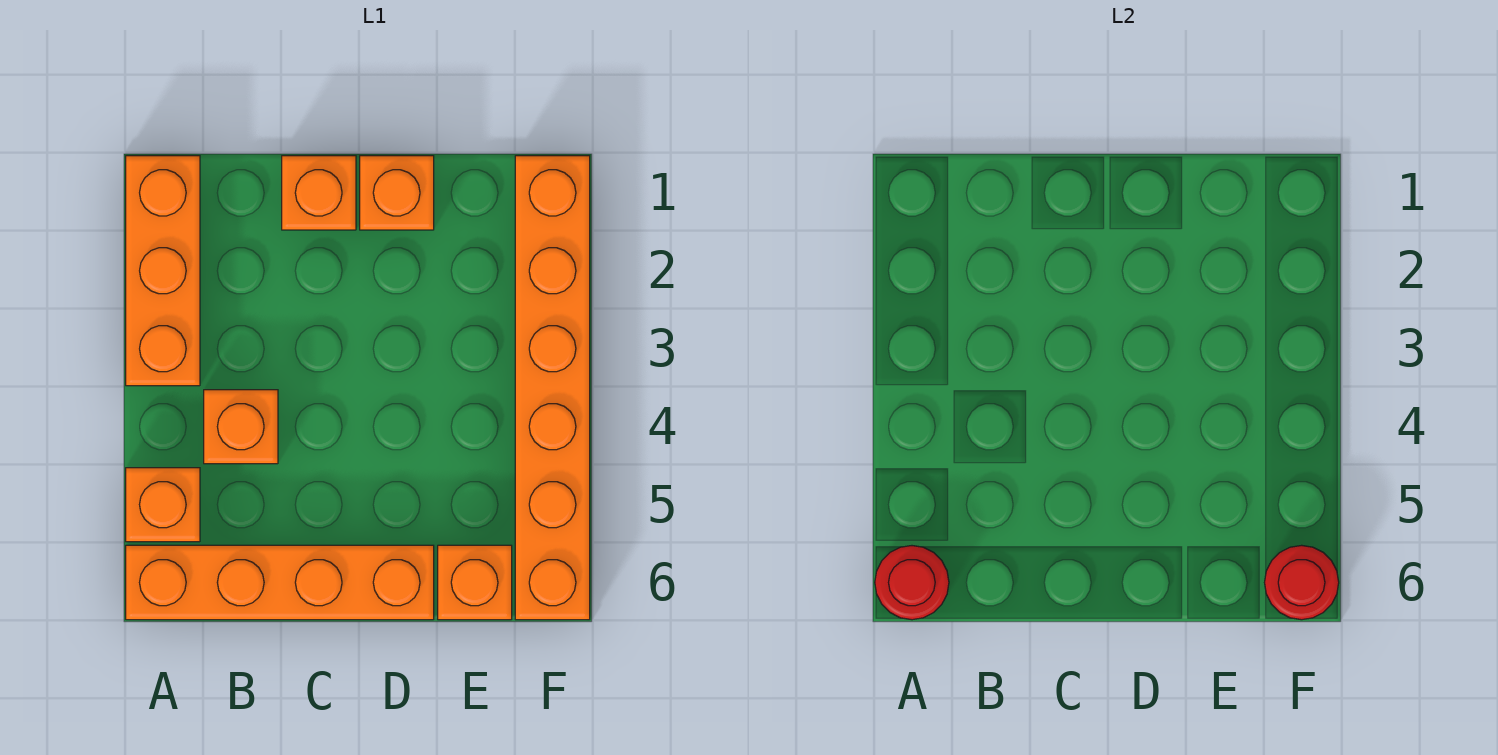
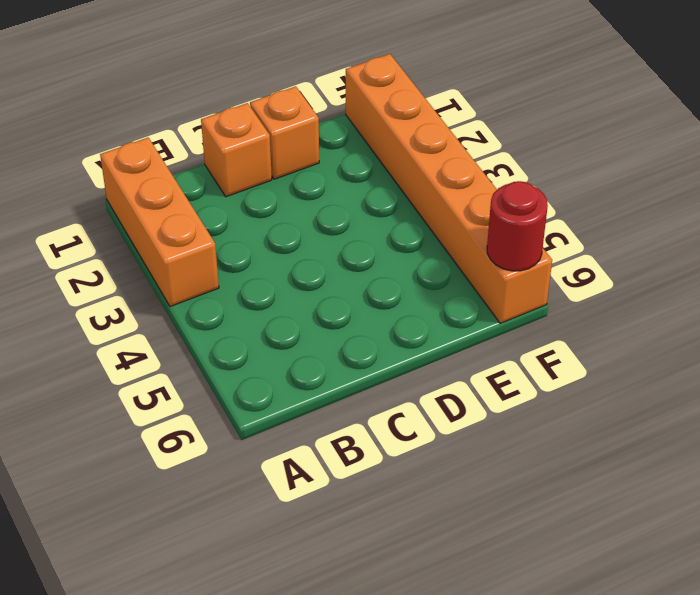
none -> orange 1x1 brick [126,468,200,542]
none -> orange 1x4 brick [126,545,434,620]

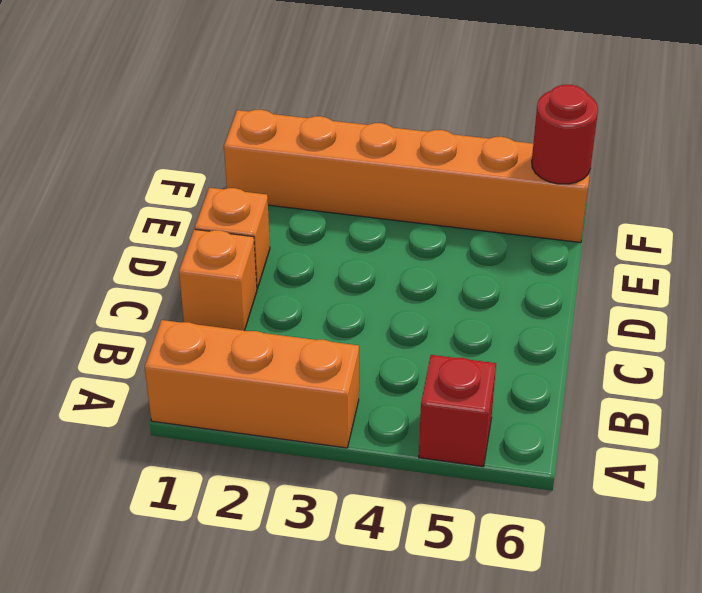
red 1x1 brick [419,355,496,467] -> orange 1x1 brick [126,468,200,542]
none -> orange 1x4 brick [126,545,434,620]
none -> orange 1x1 brick [204,390,278,464]

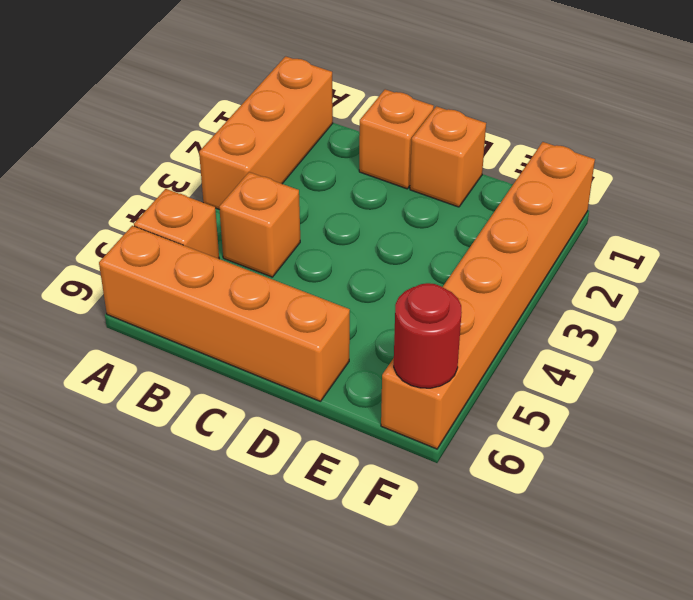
none -> orange 1x1 brick [438,545,512,620]
none -> red 1x1 round brick [875,546,949,620]

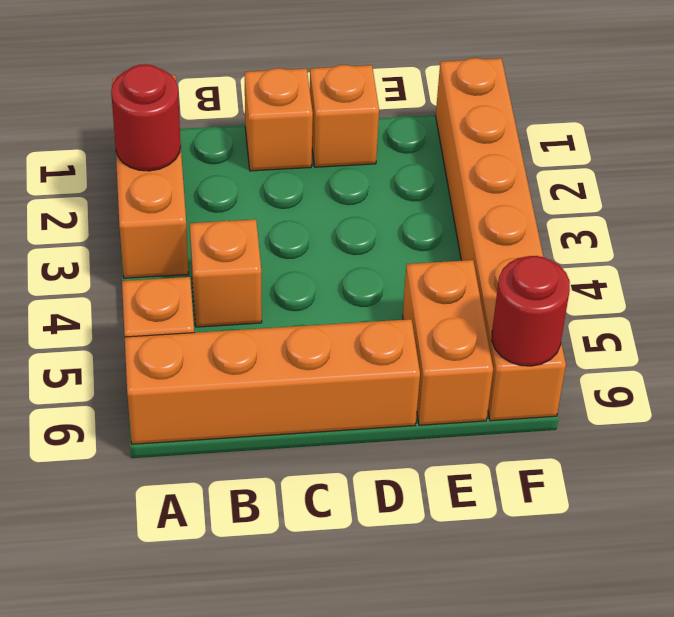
red 1x1 round brick [111,64,181,171] -> red 1x1 round brick moved to [875,546,949,620]
orange 1x2 brick [403,260,493,425] -> orange 1x1 brick [438,545,512,620]

